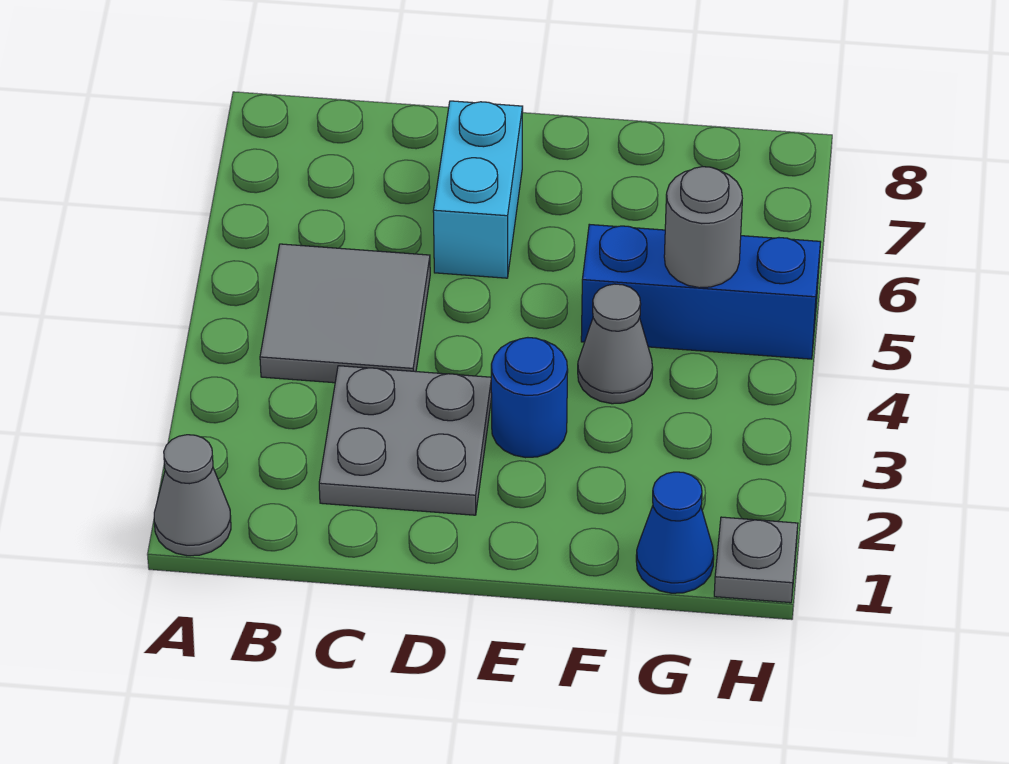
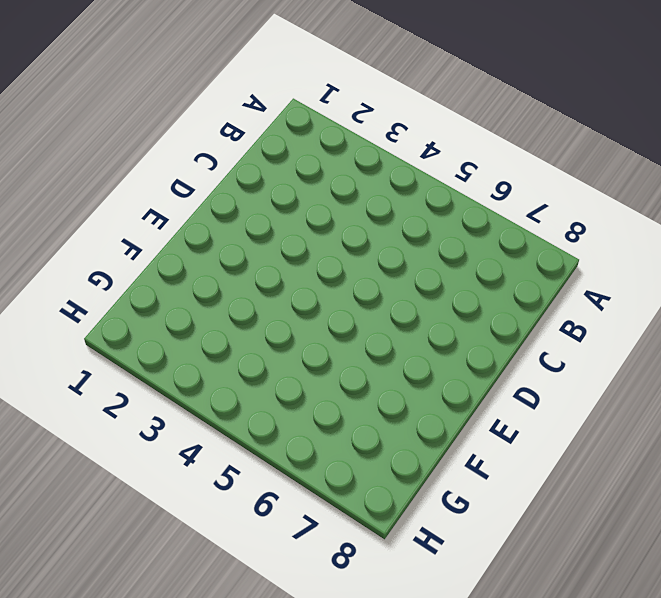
none -> grey 1x1 cone [154,435,231,556]
none -> grey 2x2 tile [260,244,430,383]

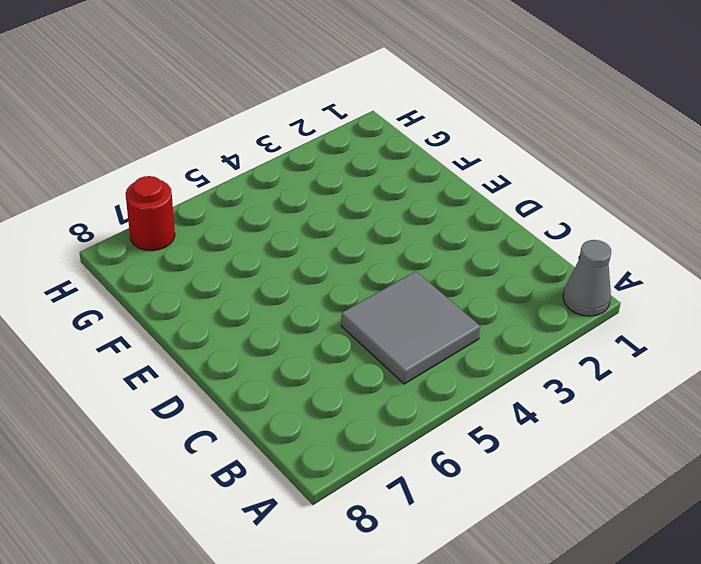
red 1x1 round brick [125,176,175,251] -> none
none -> grey 2x2 plate [319,366,492,515]
none -> cyan 1x2 brick [433,101,523,278]

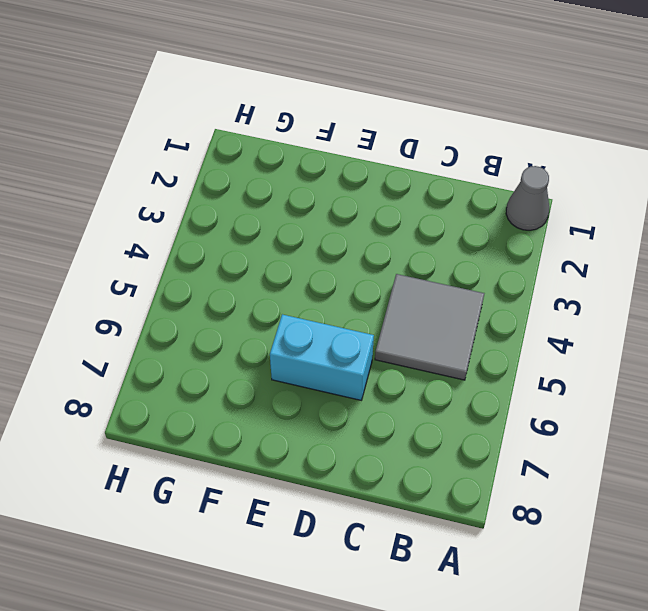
cyan 1x2 brick [270,314,374,400] -> cyan 1x2 brick turned to [433,101,523,278]
none -> grey 2x2 plate [319,366,492,515]
none -> blue 1x1 round brick [491,338,568,458]

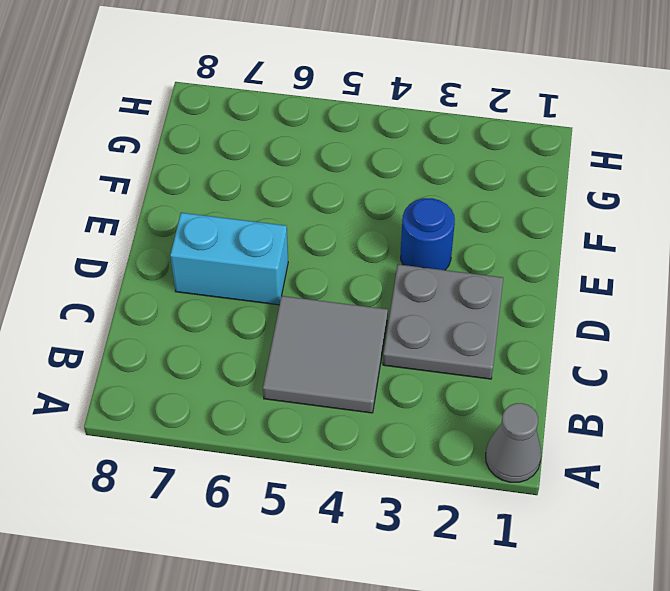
none -> grey 1x1 cone [578,284,653,404]
none -> blue 1x3 brick [581,224,820,359]

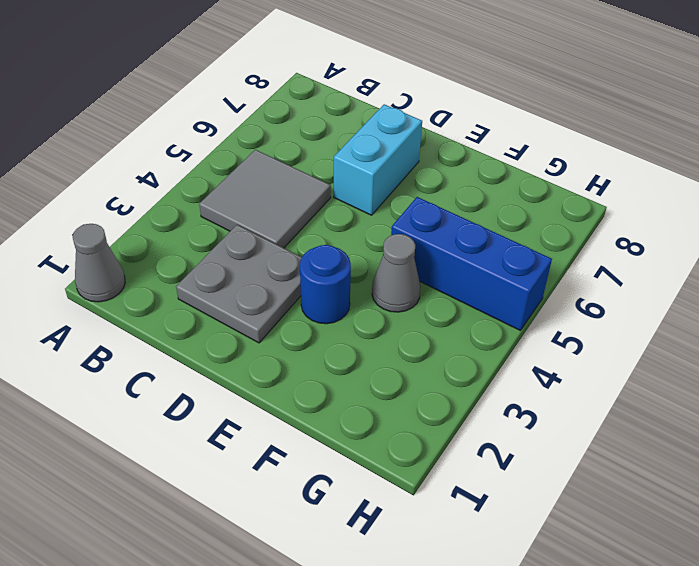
none -> blue 1x1 cone [636,472,714,593]
none -> grey 1x1 plate [714,517,798,603]

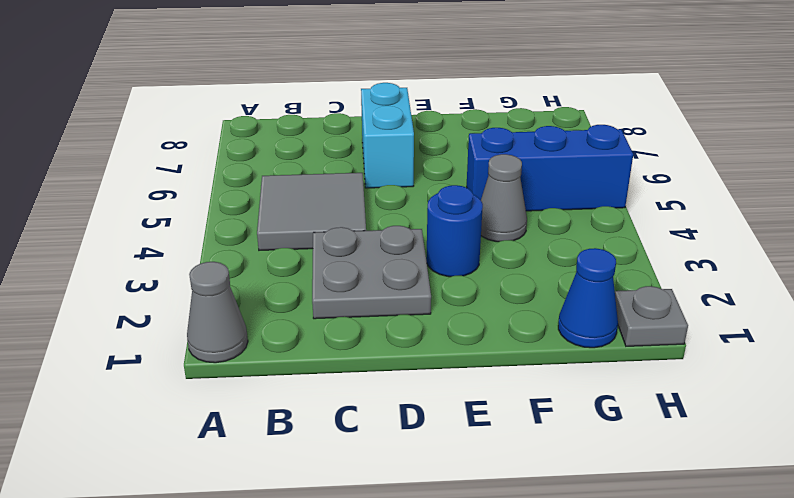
none -> grey 1x1 round brick [664,167,742,288]

